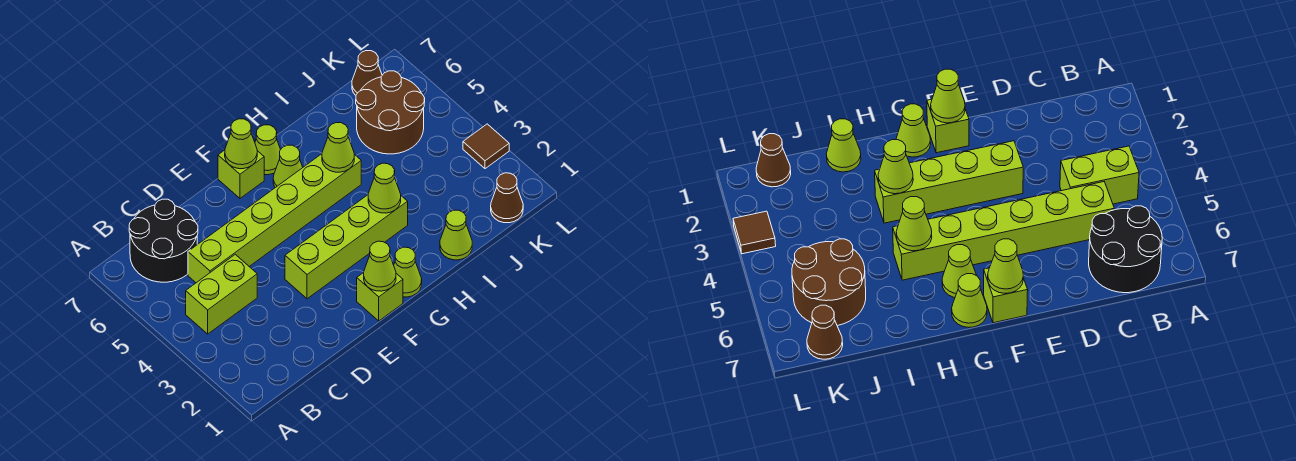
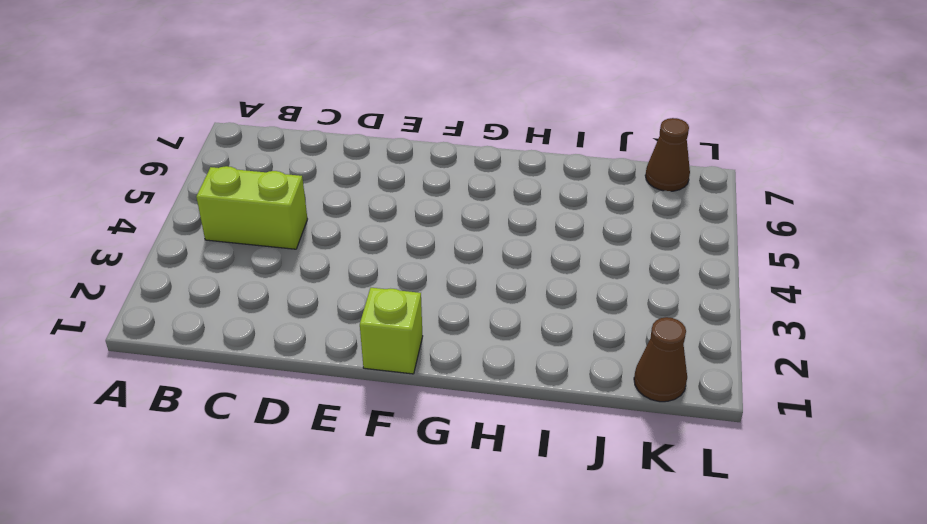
none -> black 2x2 round brick [129,199,198,282]
none -> lime 1x6 brick [188,154,361,283]
none -> lime 1x4 brick [285,195,408,299]

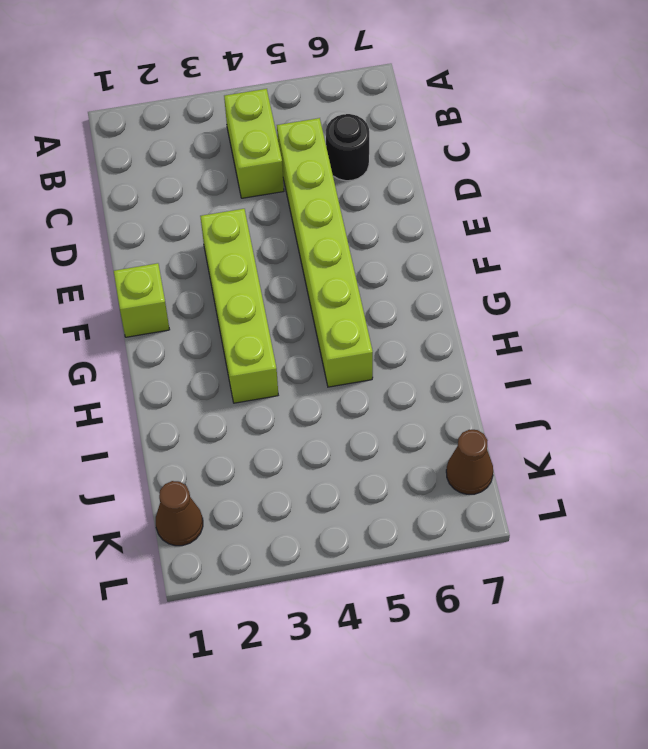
black 1x1 round brick [326,114,369,181] -> black 2x2 round brick [129,199,198,282]
none -> lime 1x1 brick [218,150,264,198]
none -> lime 1x1 cone [394,247,422,297]
none -> lime 1x1 cone [273,145,303,188]

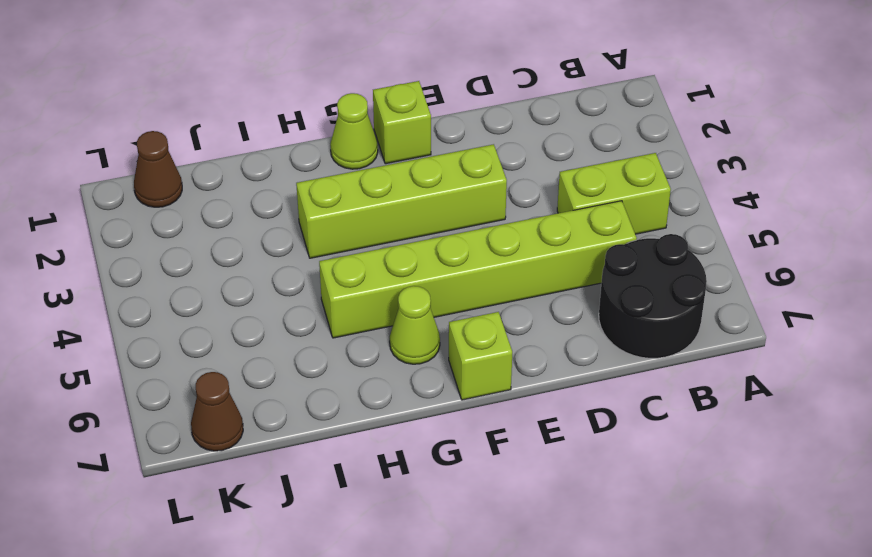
none -> lime 1x1 cone [255,125,280,175]
none -> lime 1x1 cone [440,210,472,260]
none -> brown 2x2 round brick [356,71,425,154]

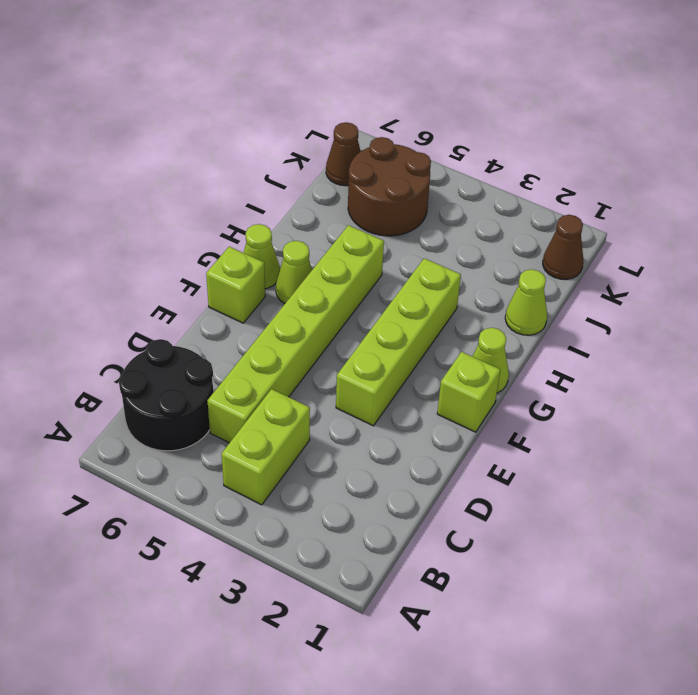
none -> brown 1x1 tile [463,124,509,169]
none -> lime 1x1 cone [364,241,396,291]
none -> lime 1x1 cone [225,119,257,169]

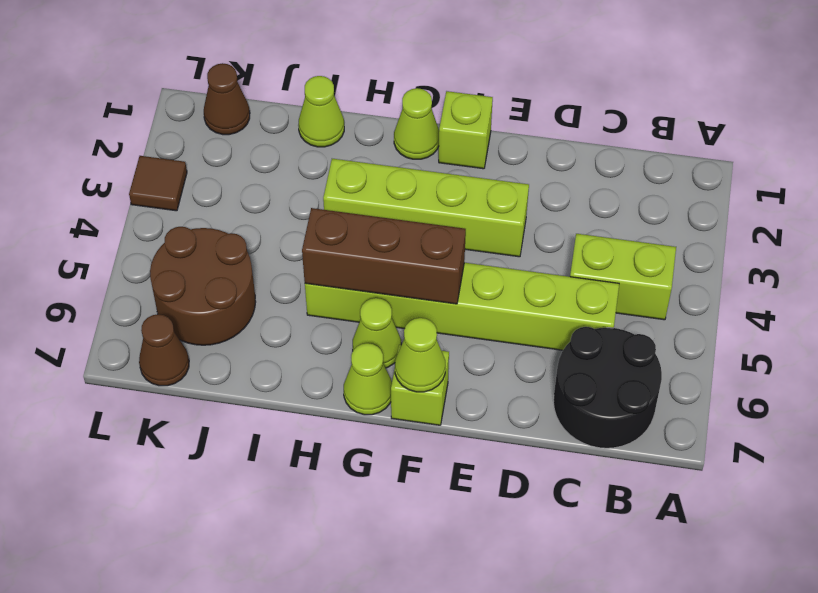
brown 1x3 brick [302,208,466,304] -> lime 1x1 cone [322,123,354,172]
none -> lime 1x1 cone [364,241,396,291]
none -> lime 1x1 cone [368,163,401,213]

